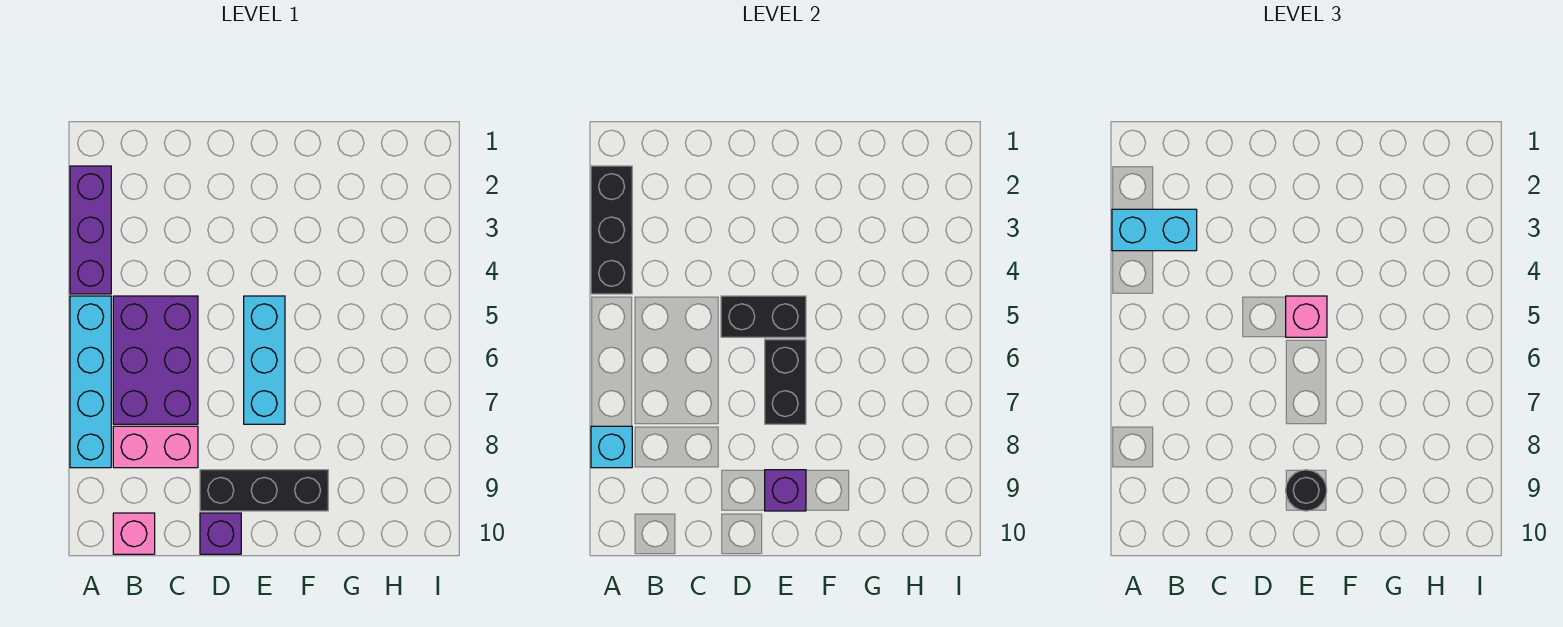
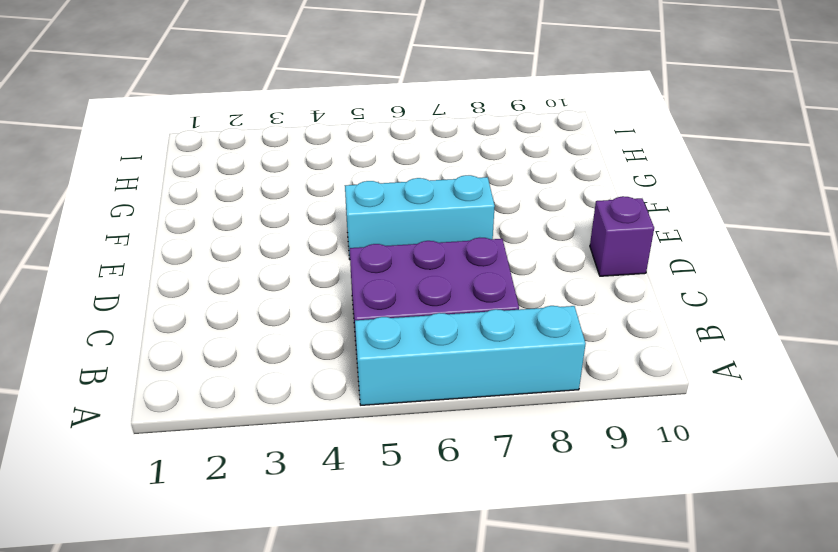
none -> purple 1x3 brick [70,166,111,294]
none -> pink 1x2 brick [113,426,198,468]
none -> pink 1x1 brick [113,513,155,554]

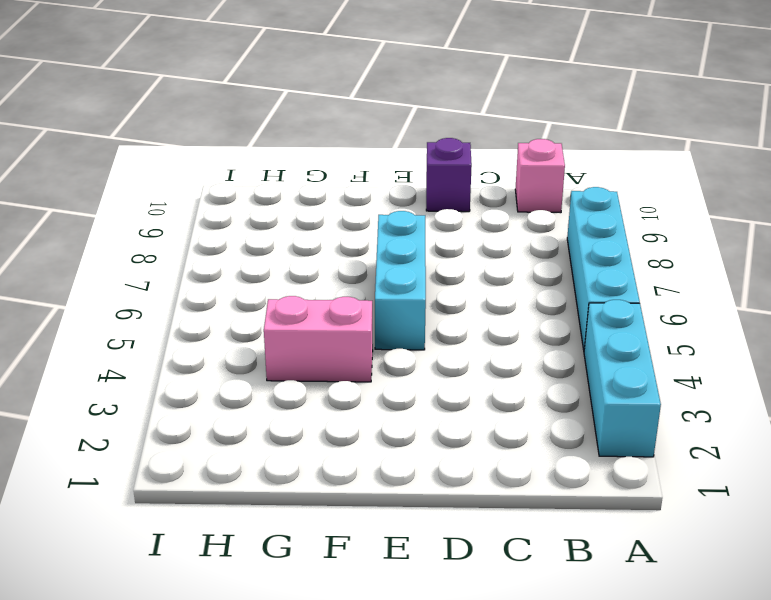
cyan 1x3 brick [584,300,661,457] -> purple 1x3 brick [70,166,111,294]
pink 1x2 brick [264,296,373,382] -> pink 1x2 brick moved to [113,426,198,468]
none -> purple 2x3 brick [113,296,198,424]
none -> black 1x3 brick [200,470,328,511]
none -> black 1x3 brick [591,166,632,294]

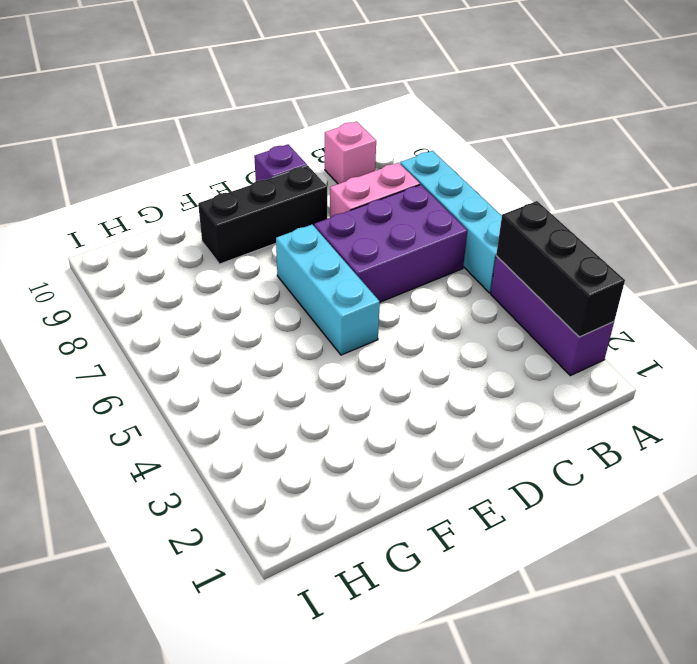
purple 2x3 brick [314,185,467,302] -> purple 2x3 brick turned to [113,296,198,424]
none -> cyan 1x1 brick [591,426,632,468]
none -> black 1x2 brick [721,296,806,337]
none -> black 1x2 brick [765,340,806,424]

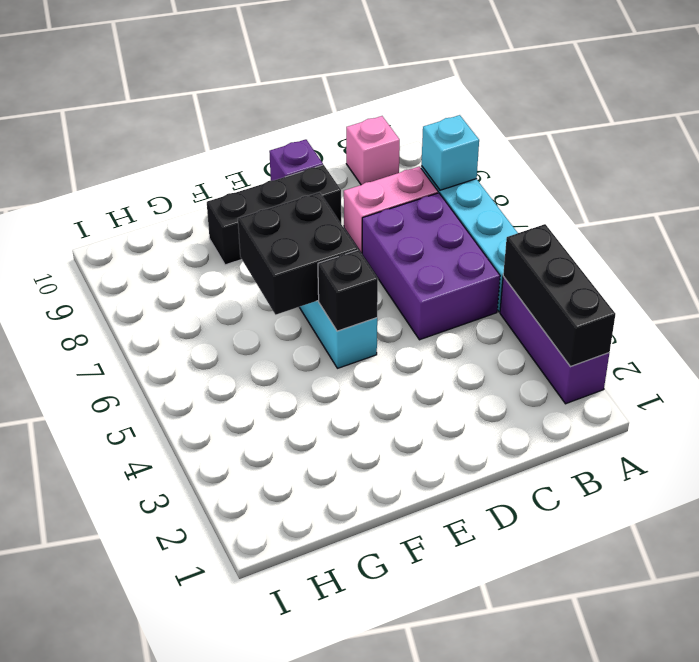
black 1x1 brick [318,250,378,331] -> black 1x2 brick [721,296,806,337]
black 2x2 brick [238,192,358,315] -> black 1x2 brick [765,340,806,424]
none -> purple 1x1 brick [765,470,806,511]
none -> cyan 1x2 brick [1112,209,1197,251]
none -> pink 1x1 brick [1286,296,1327,337]

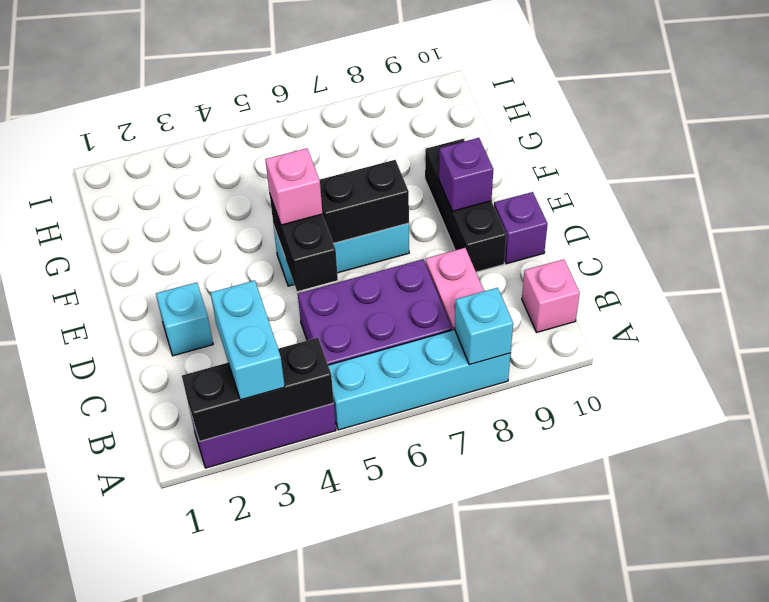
cyan 1x1 brick [156,282,213,356] -> none
none -> black 1x1 round brick [1286,470,1327,511]

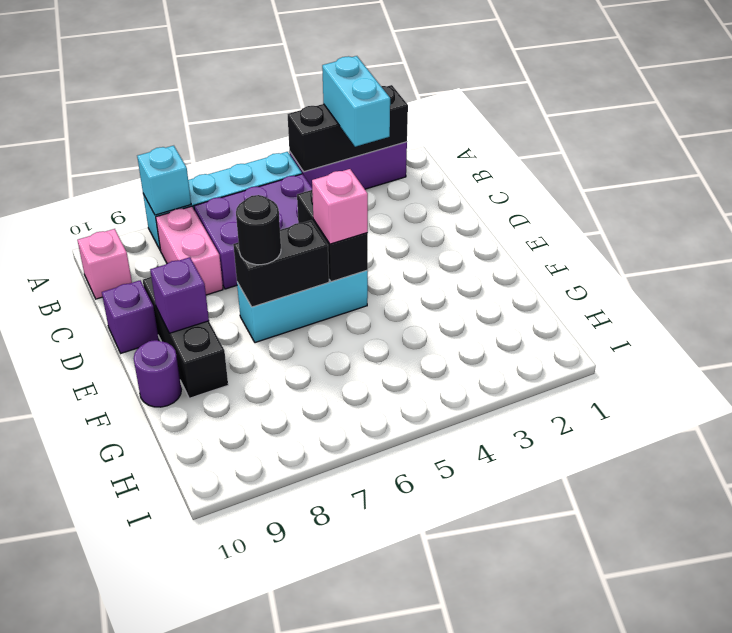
black 1x1 round brick [236,195,281,265] -> black 1x1 round brick moved to [1286,470,1327,511]
purple 1x1 round brick [133,340,181,407] -> none

